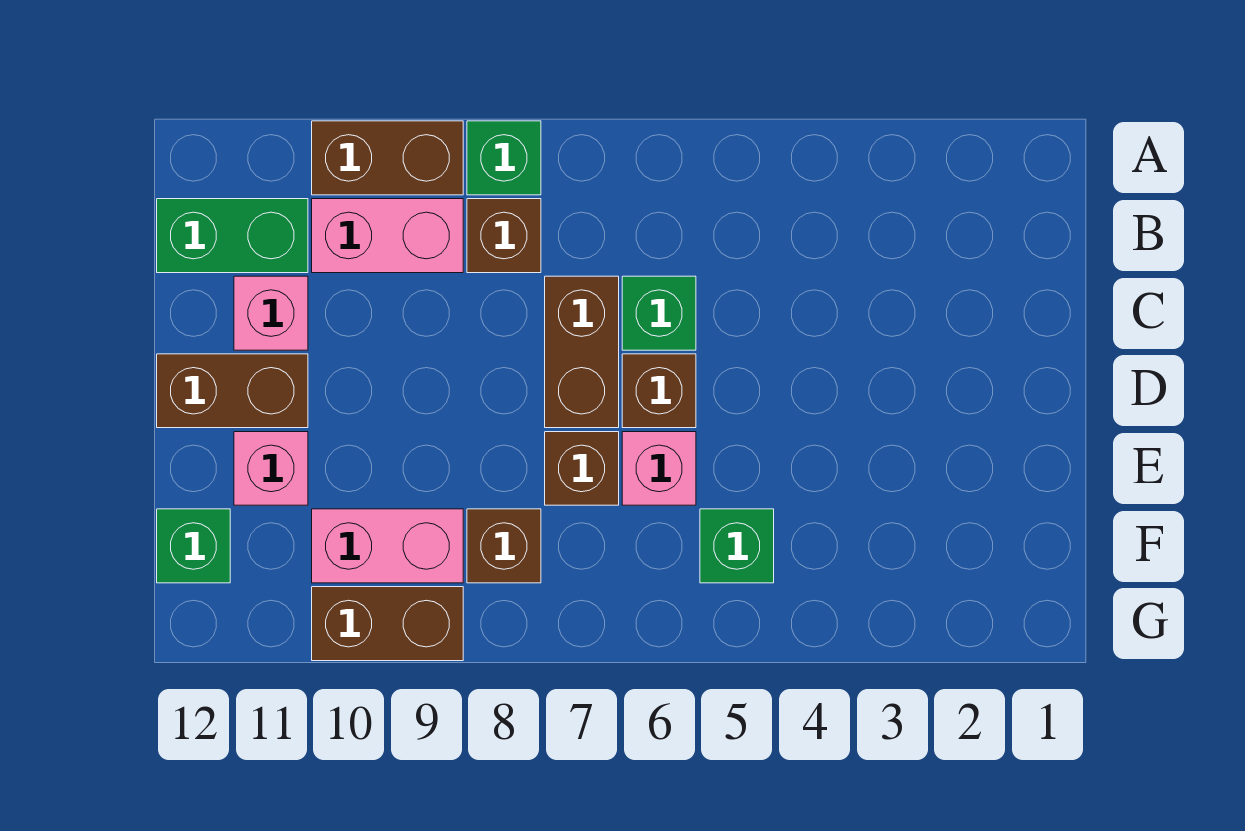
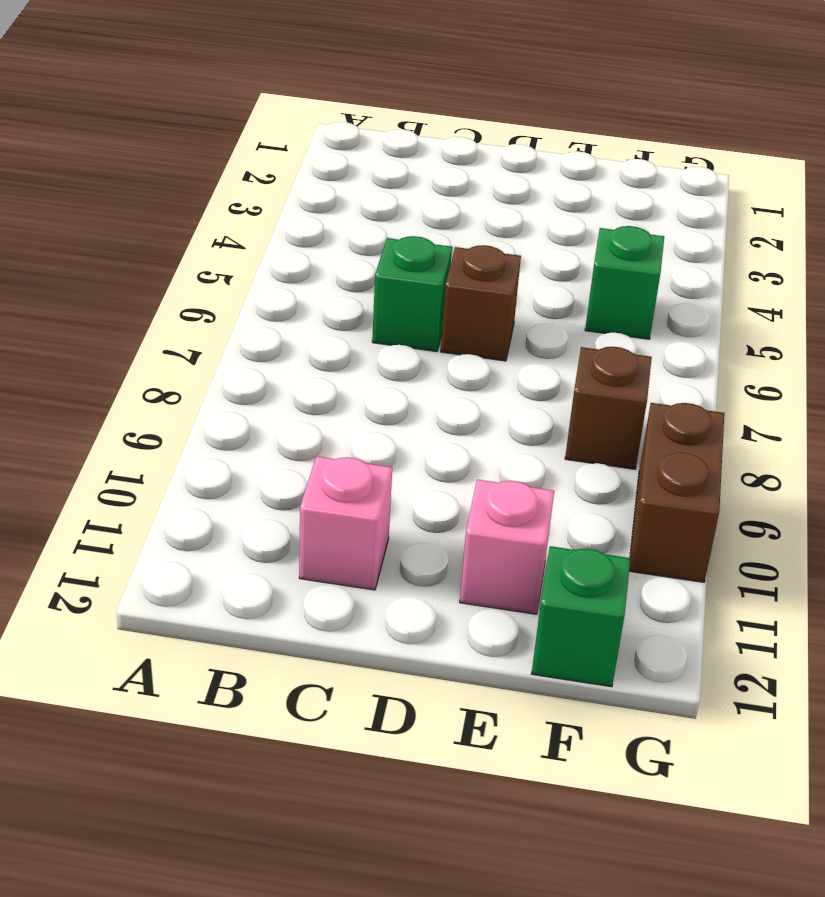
none -> green 1x1 brick [467,121,541,195]
none -> brown 1x2 brick [312,121,463,195]
none -> brown 1x1 brick [467,199,541,273]

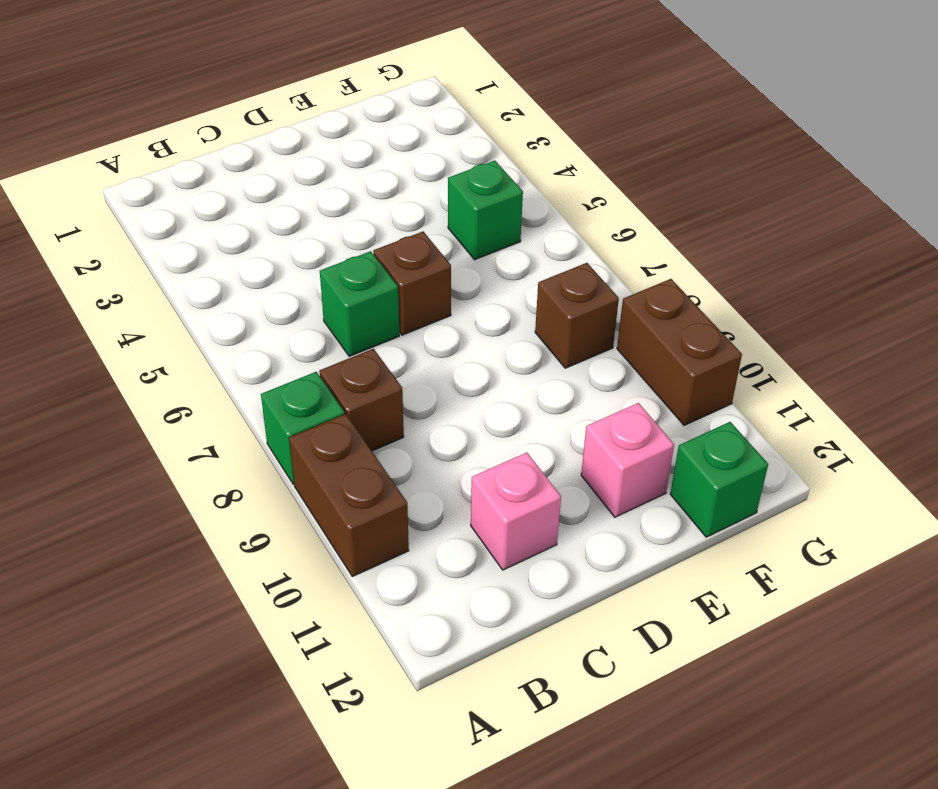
none -> pink 1x2 brick [312,199,463,273]
none -> green 1x2 brick [157,199,308,273]
none -> brown 1x2 brick [545,276,619,428]

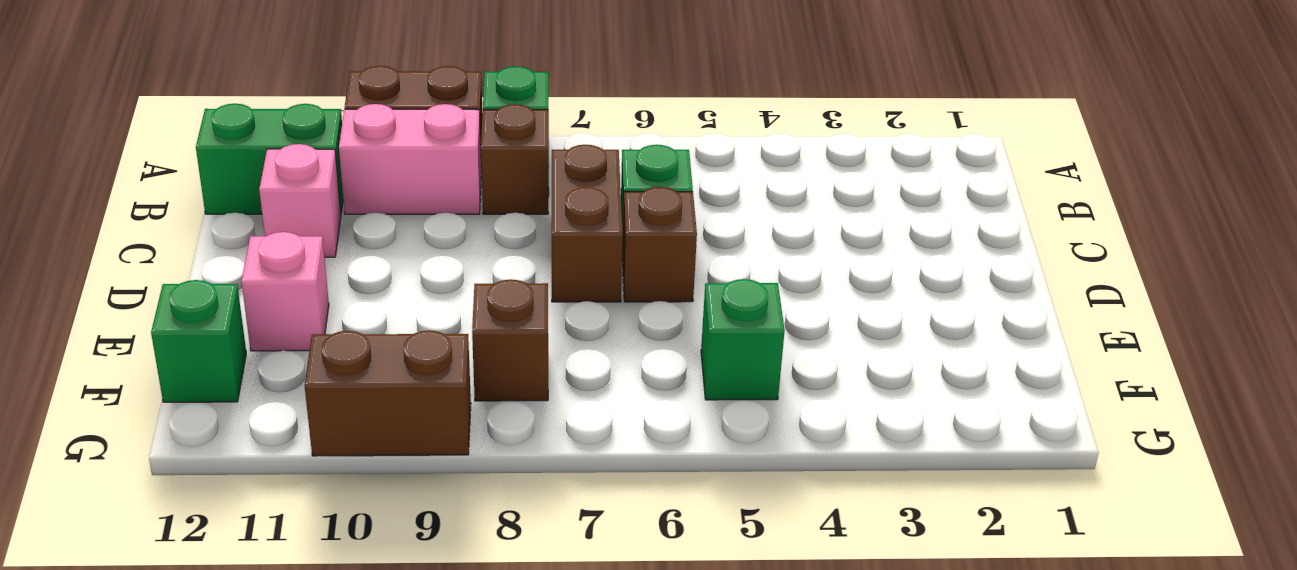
none -> brown 1x2 brick [157,354,308,428]
none -> pink 1x1 brick [622,432,696,505]
none -> brown 1x1 brick [545,432,619,505]

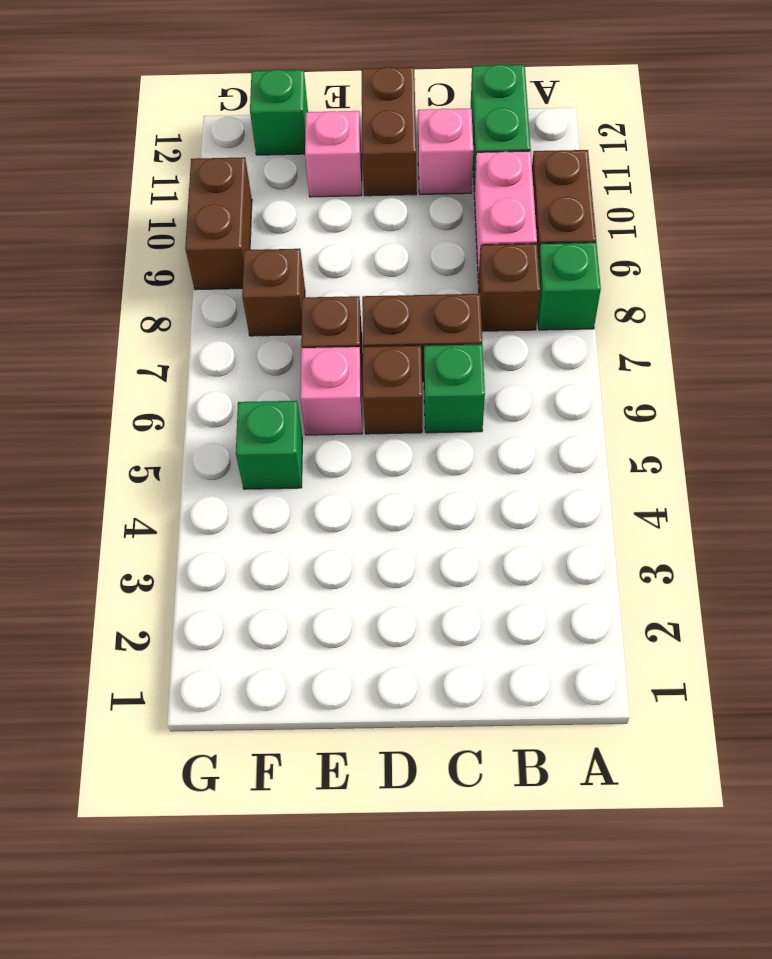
none -> pink 1x2 brick [312,509,463,583]

